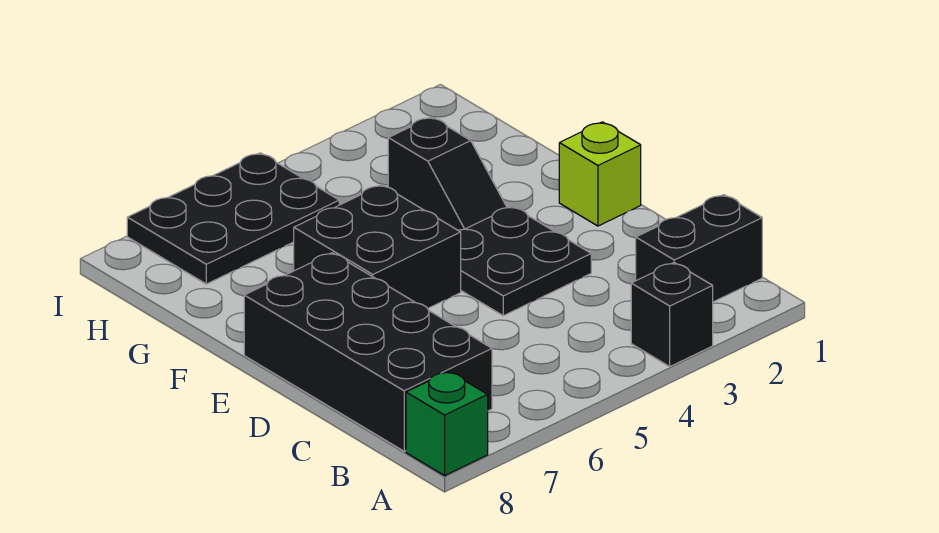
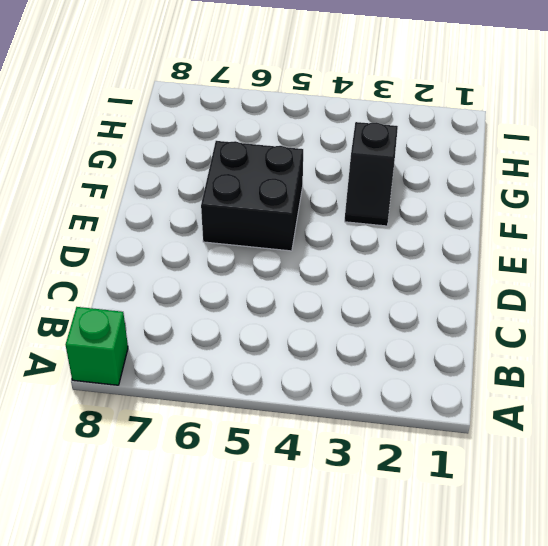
none -> black 1x1 brick [631,263,713,366]
none -> black 1x2 brick [636,195,762,302]

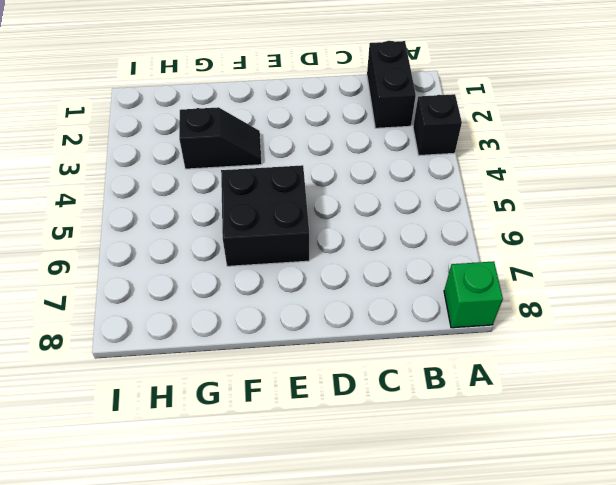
none -> black 2x4 brick [244,253,492,451]
none -> black 2x2 plate [458,206,591,316]

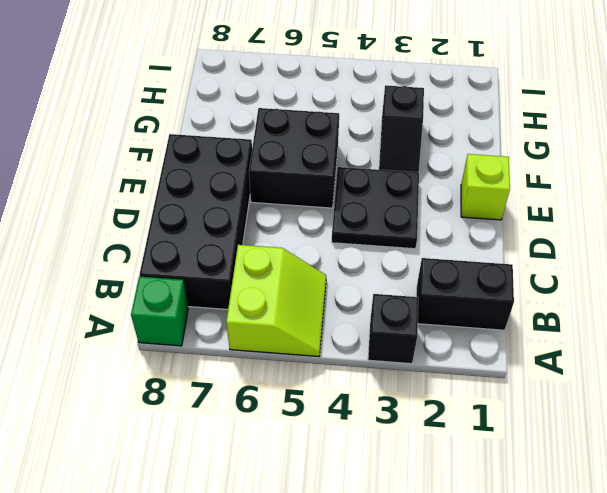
lime 2x2 slope [226,245,326,356] -> none
none -> black 2x3 plate [127,153,339,284]

